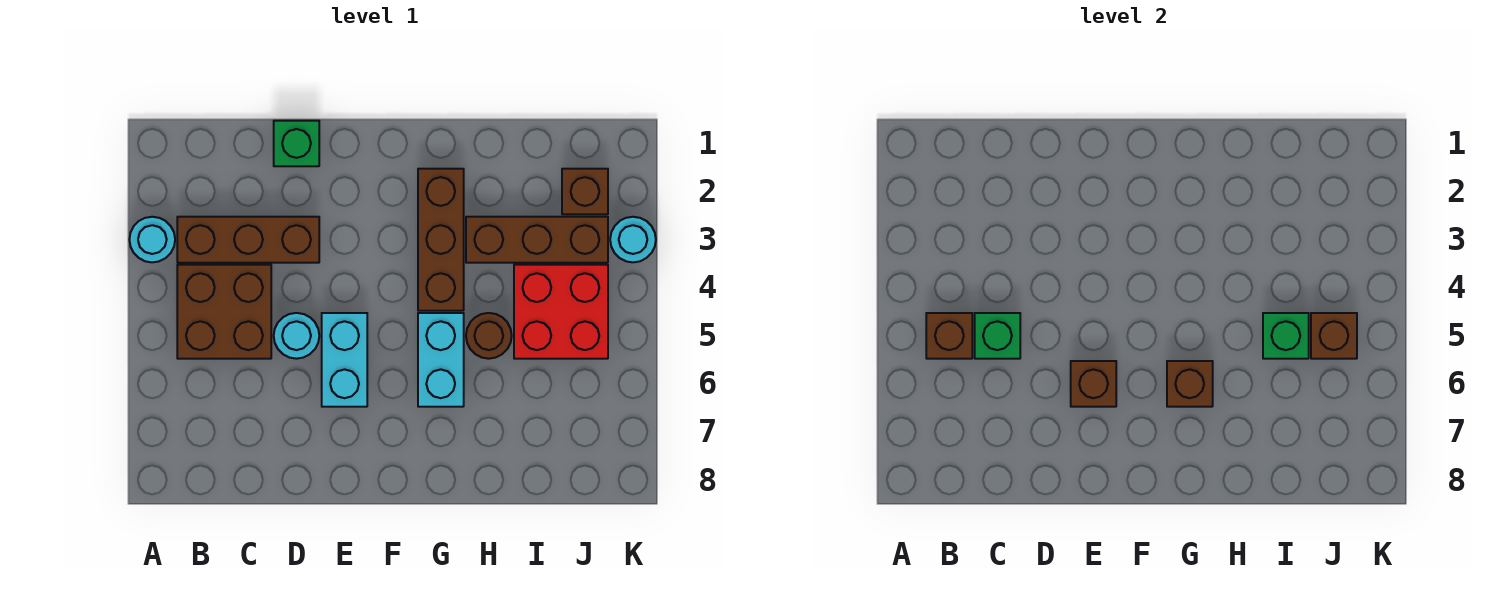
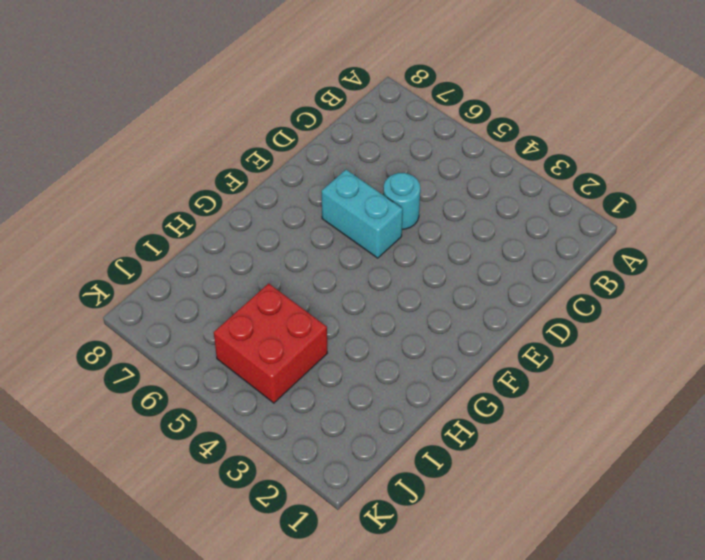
none -> cyan 1x1 round brick [129,217,175,262]
none -> brown 1x3 brick [177,217,319,263]
none -> brown 2x2 brick [177,265,271,359]

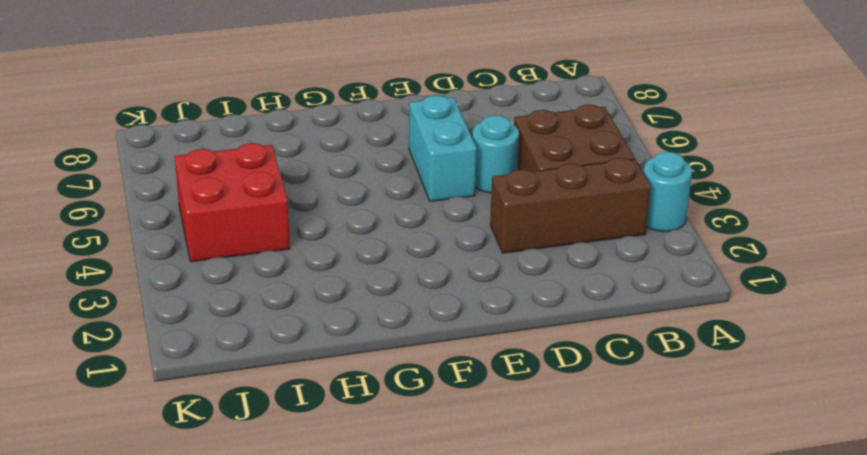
none -> green 1x1 brick [274,121,319,166]
none -> brown 1x3 brick [418,169,464,311]
none -> cyan 1x2 brick [418,313,464,407]

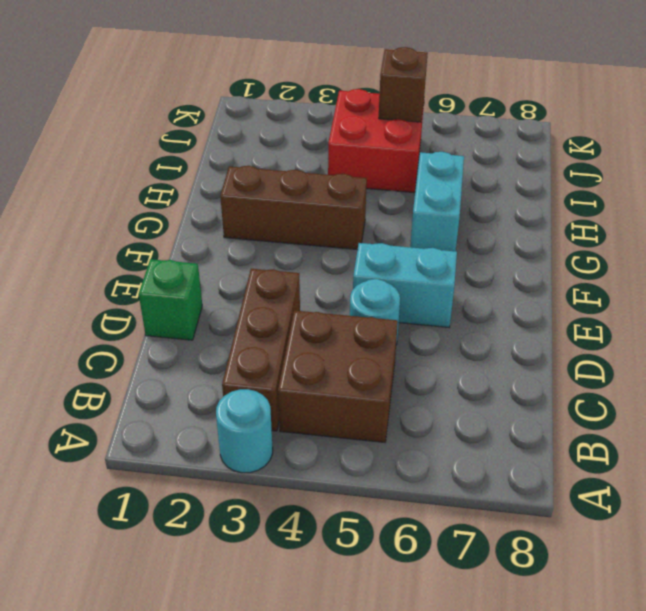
cyan 1x2 brick [410,152,464,251] -> cyan 1x2 brick turned to [418,313,464,407]
none -> brown 1x3 brick [466,217,608,263]
none -> brown 1x1 round brick [466,313,512,359]
none -> brown 1x1 brick [562,169,608,214]

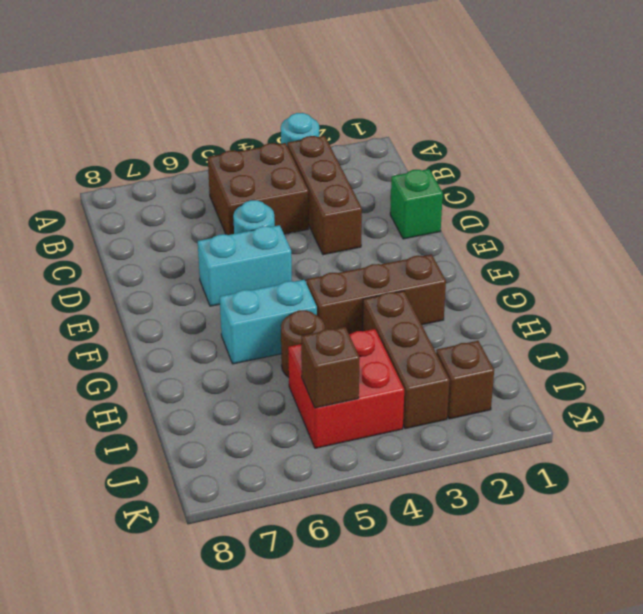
none -> cyan 1x1 round brick [610,217,656,262]
none -> brown 1x1 brick [926,313,972,359]
none -> green 1x1 brick [975,313,1020,359]

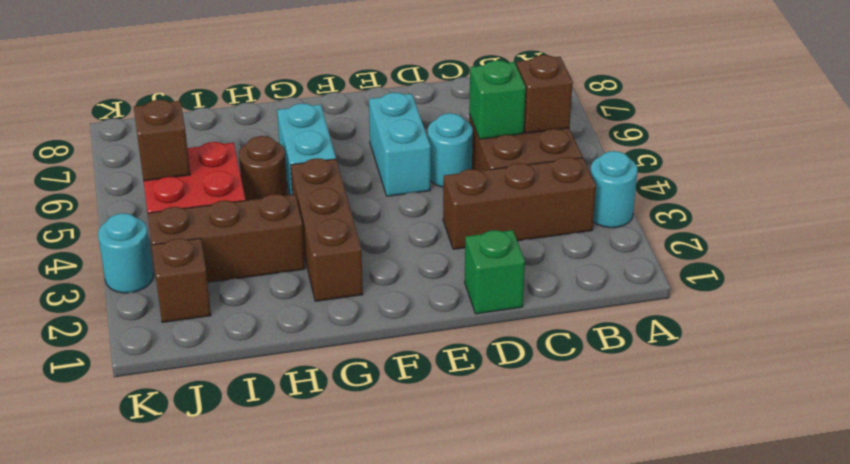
none -> brown 1x1 brick [1071,361,1116,407]
none -> brown 1x1 brick [1167,361,1213,407]
none -> green 1x1 brick [1263,313,1309,359]

